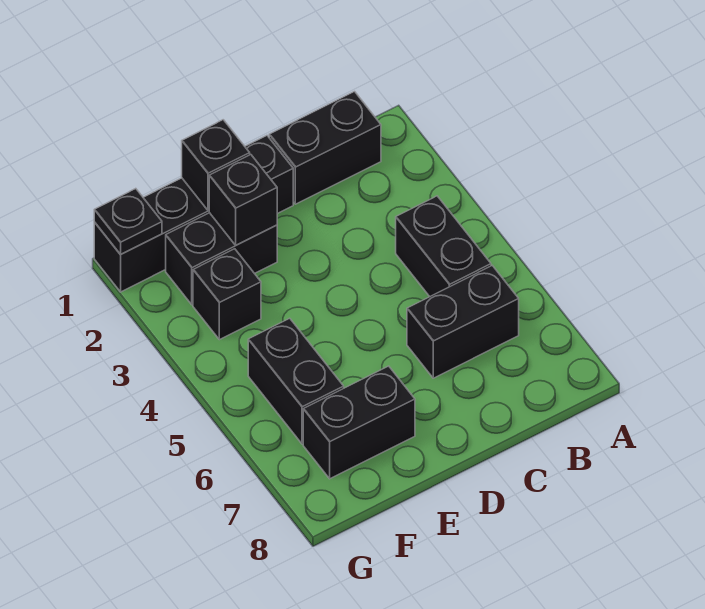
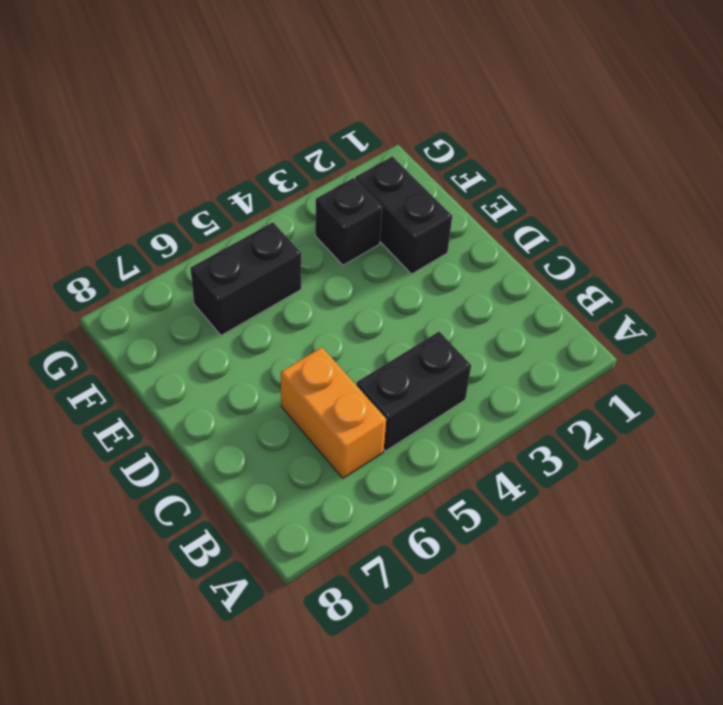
orange 1x2 brick [281,347,386,478] -> black 1x2 brick [407,266,519,378]
none -> black 1x2 brick [269,92,381,204]
none -> black 1x4 brick [94,136,293,292]

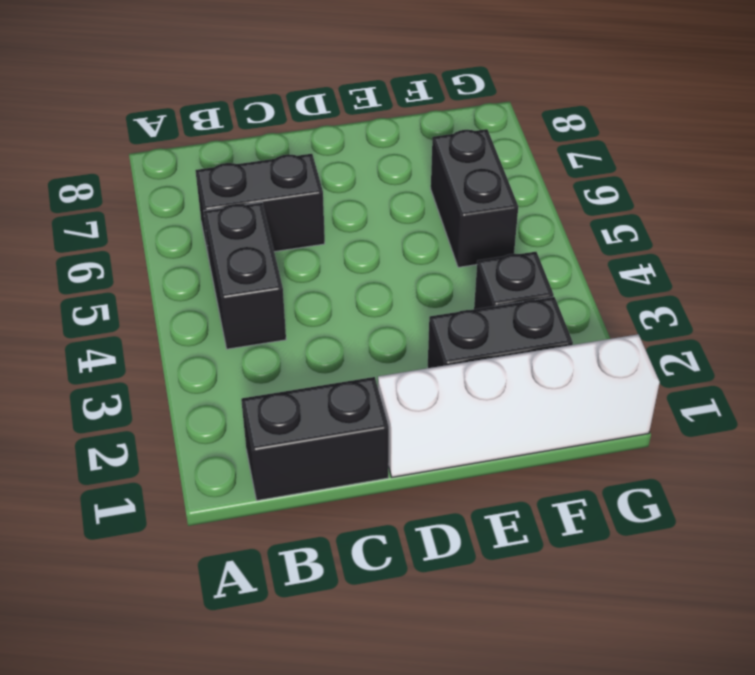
white 1x4 brick [378,334,660,477] -> black 1x4 brick [94,136,293,292]
none -> black 1x2 brick [303,366,415,479]
none -> black 1x1 brick [182,120,250,211]

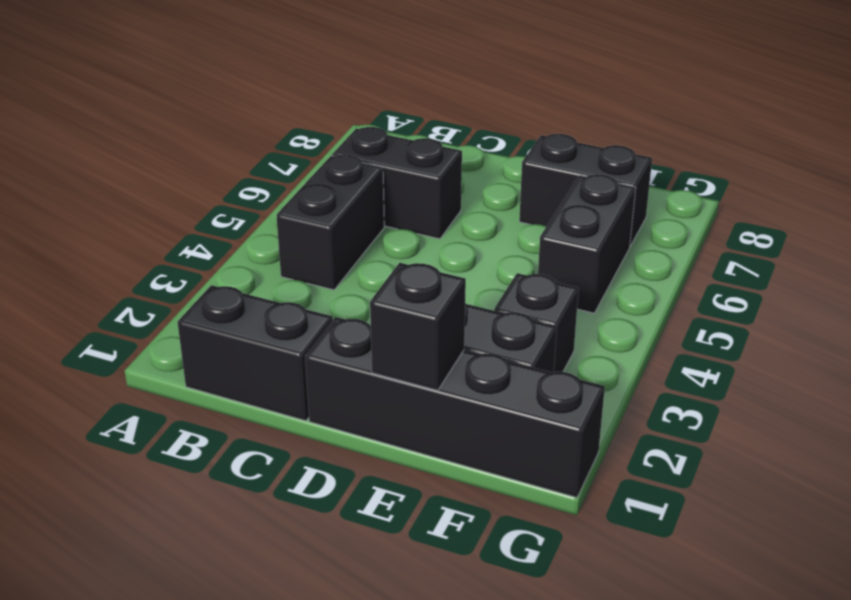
none -> black 1x1 brick [209,155,277,245]
none -> black 1x1 plate [94,189,162,254]

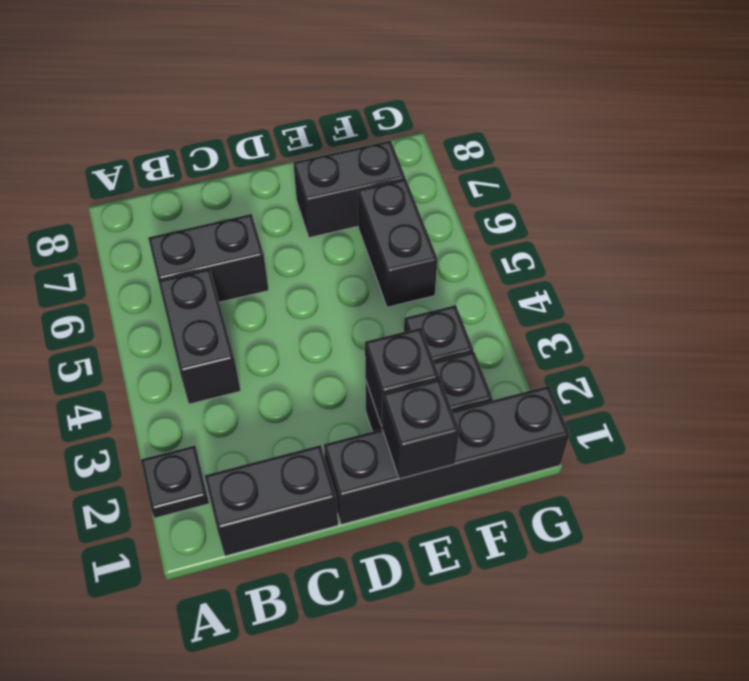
black 1x1 plate [141,446,209,518] -> black 1x1 plate moved to [94,189,162,254]

